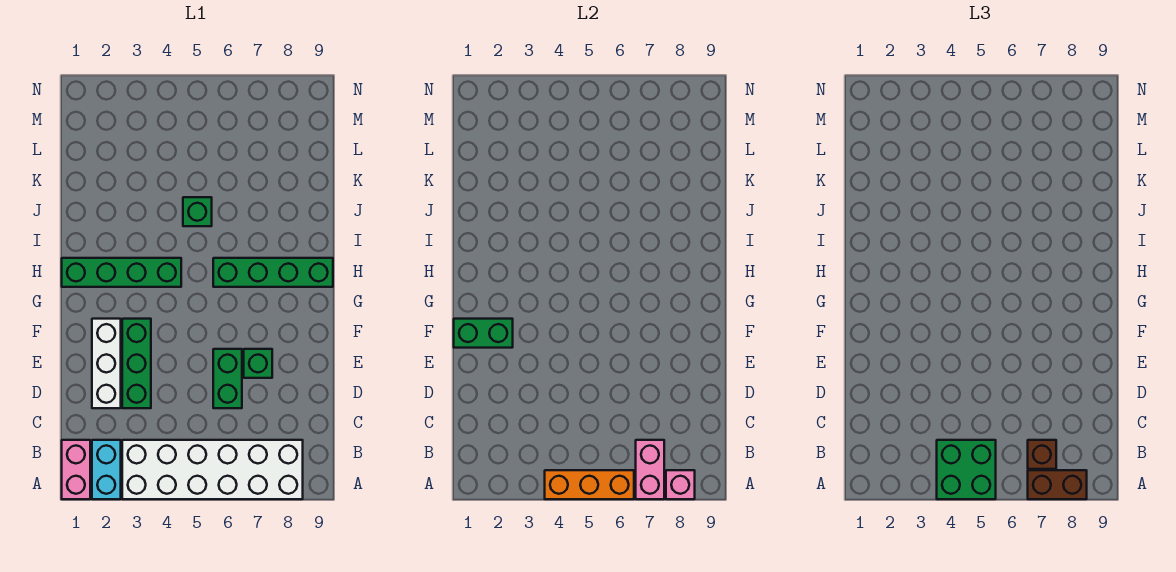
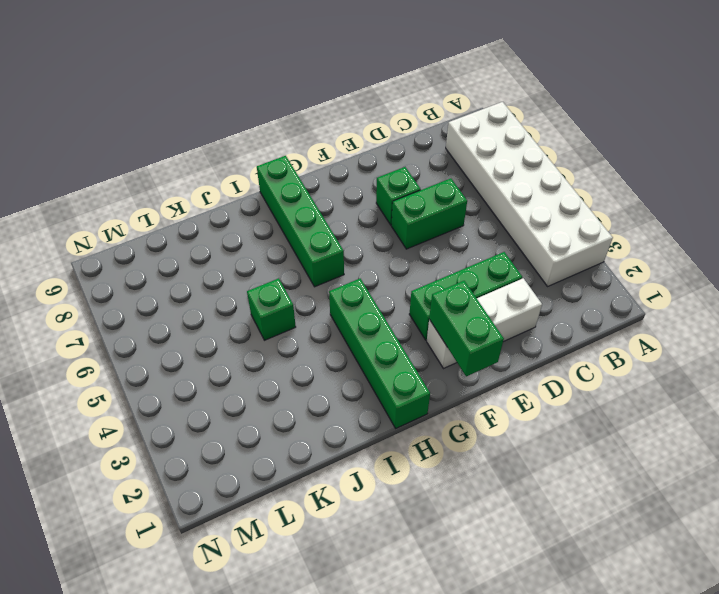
none -> pink 1x2 brick [62,440,90,499]
none -> cyan 1x2 brick [92,440,121,499]
none -> orange 1x3 brick [545,470,634,499]

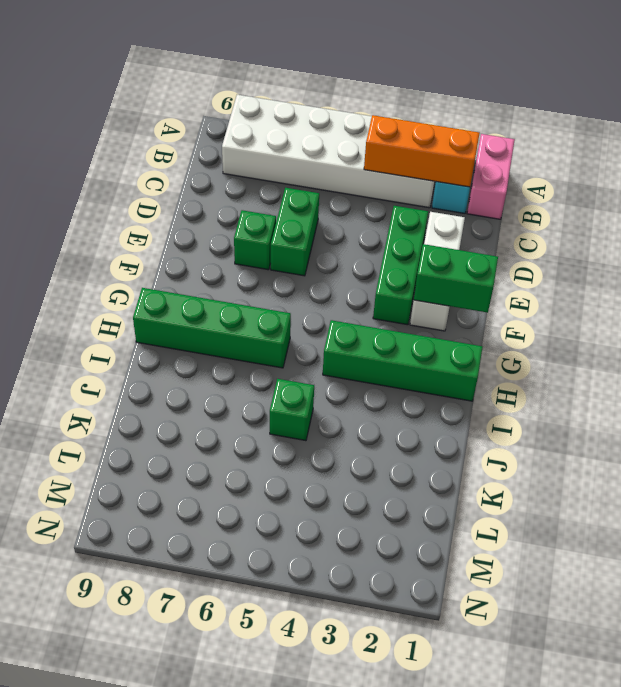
orange 1x3 brick [364,115,480,187] -> orange 1x3 brick moved to [545,470,634,499]
none -> pink 1x2 brick [636,440,664,499]
none -> pink 1x1 brick [666,470,695,499]
none -> green 2x2 brick [937,440,996,499]

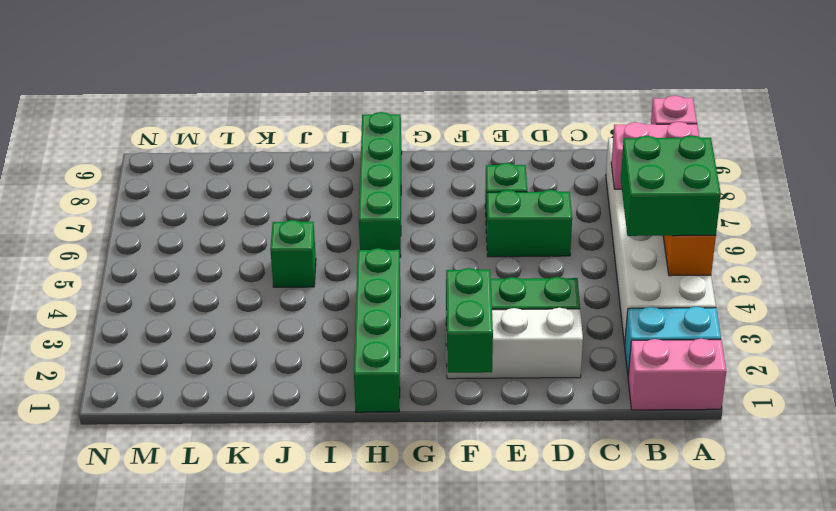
none -> brown 1x2 brick [1028,470,1087,499]
none -> brown 1x1 brick [1028,440,1056,469]

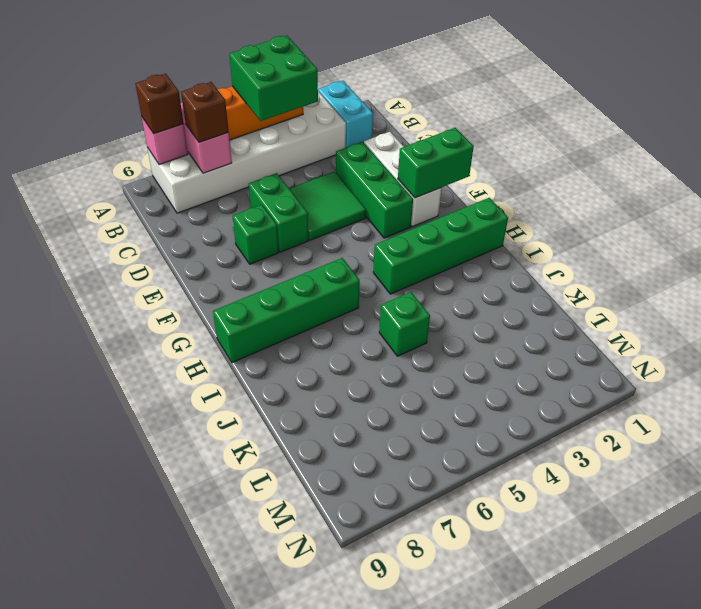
brown 1x1 brick [135,74,183,134] -> brown 1x2 brick [1028,470,1087,499]
green 2x2 tile [289,171,366,240] -> none
none -> pink 1x2 brick [62,440,90,499]

